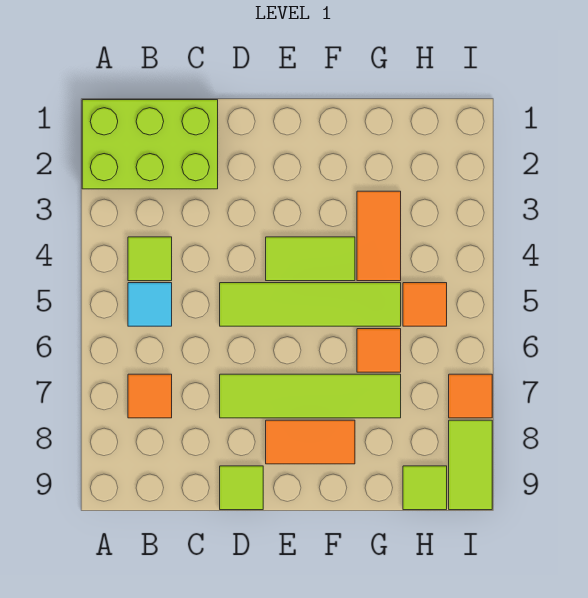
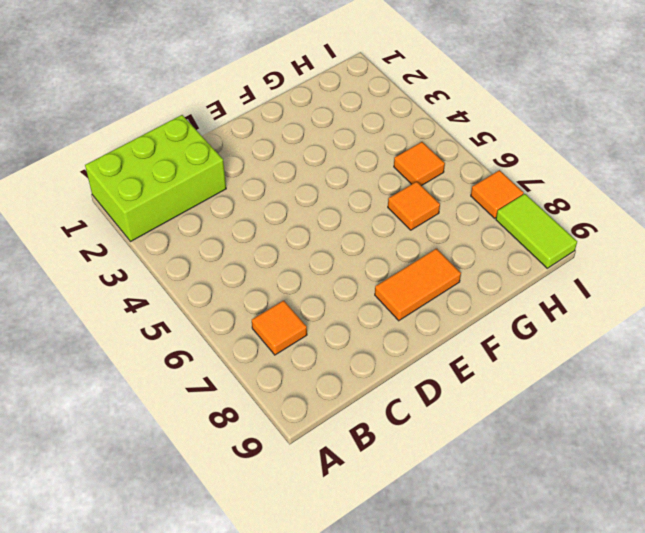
none -> lime 1x1 tile [128,237,172,281]
none -> cyan 1x1 tile [128,283,172,326]
none -> lime 1x4 tile [220,283,401,326]

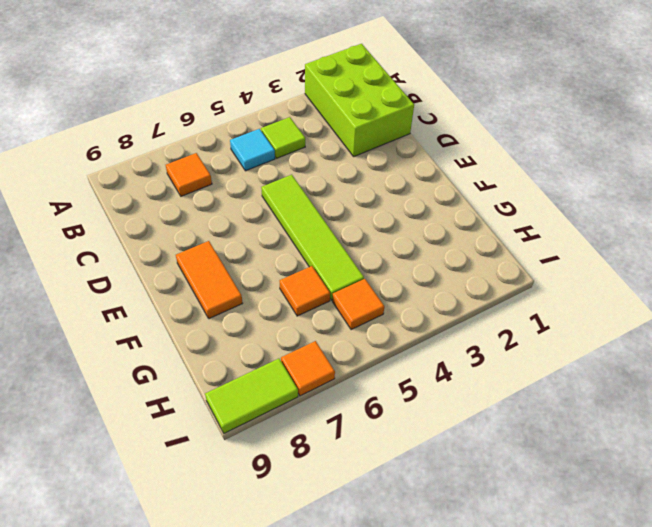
none -> lime 1x4 tile [220,374,401,418]
none -> lime 1x1 tile [220,466,263,510]
none -> lime 1x2 tile [266,237,355,281]

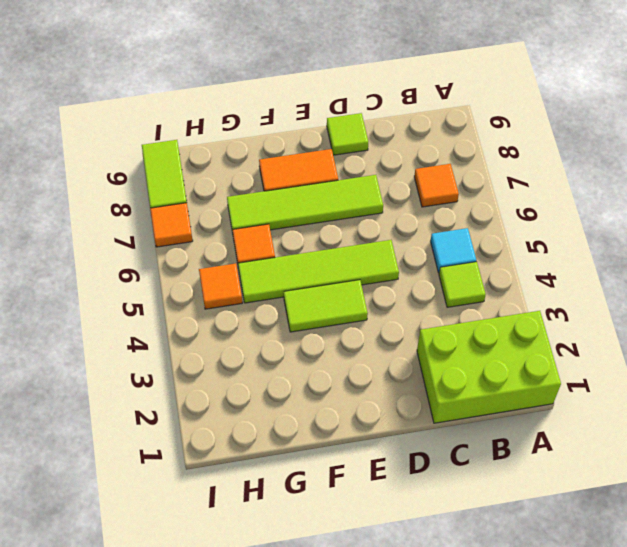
none -> orange 1x2 tile [357,191,401,281]
none -> lime 1x1 tile [403,466,447,510]

